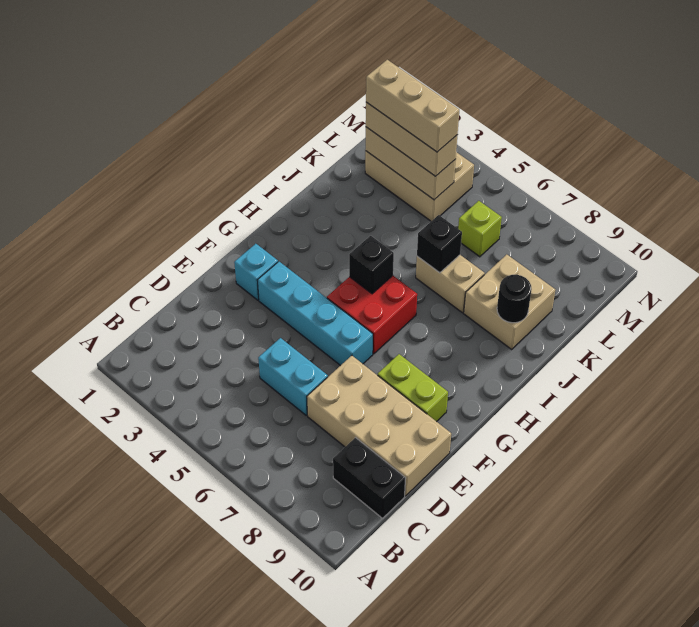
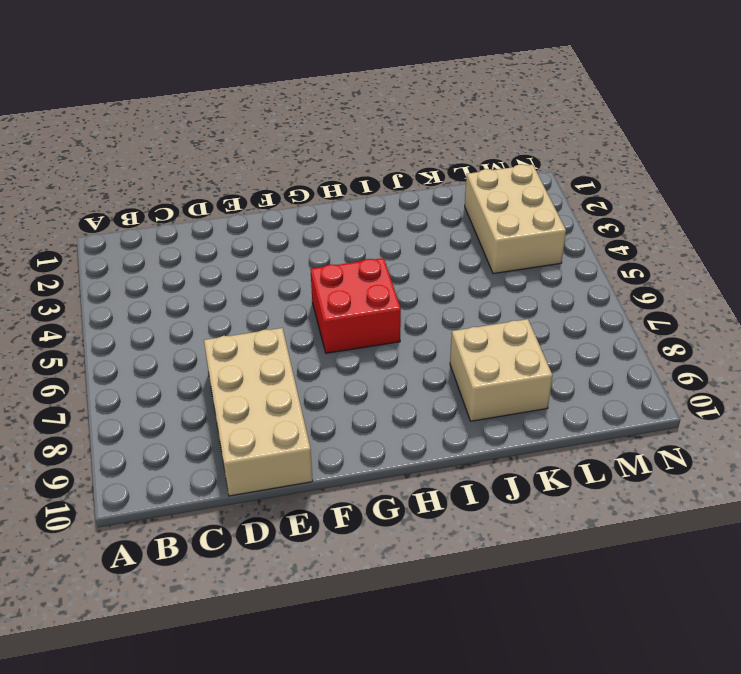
none -> black 1x2 brick [333,438,406,518]
none -> cyan 1x2 brick [258,338,328,415]
none -> cyan 1x1 brick [234,244,278,300]

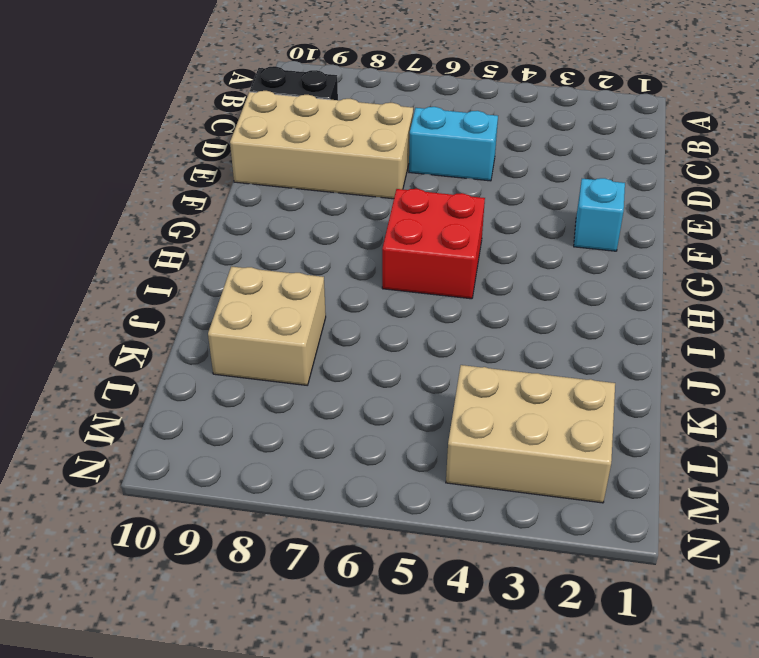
none -> cyan 1x4 brick [257,262,373,366]
none -> lime 1x2 brick [378,354,448,422]
none -> tan 1x2 brick [416,255,485,313]

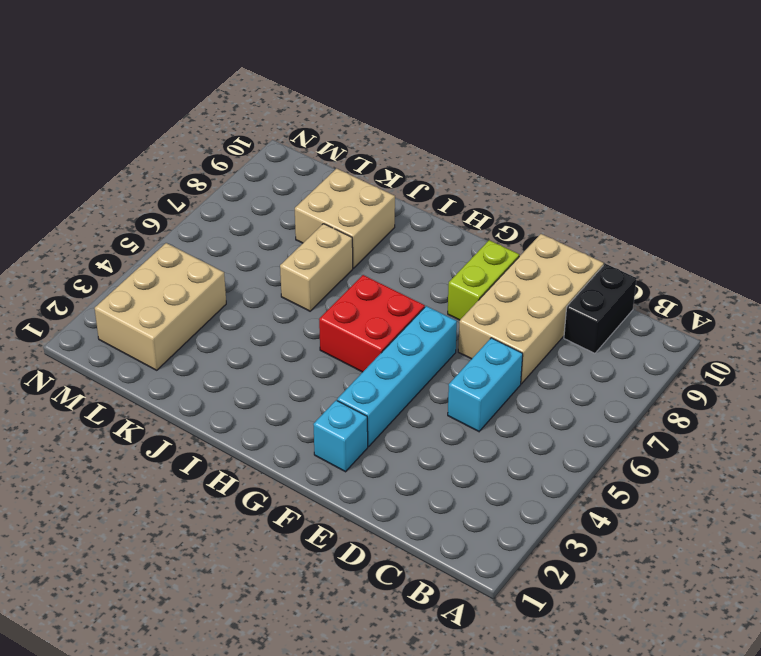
none -> lime 1x1 brick [458,201,502,257]
none -> black 1x1 brick [349,236,394,294]
none -> black 1x1 brick [417,215,462,273]

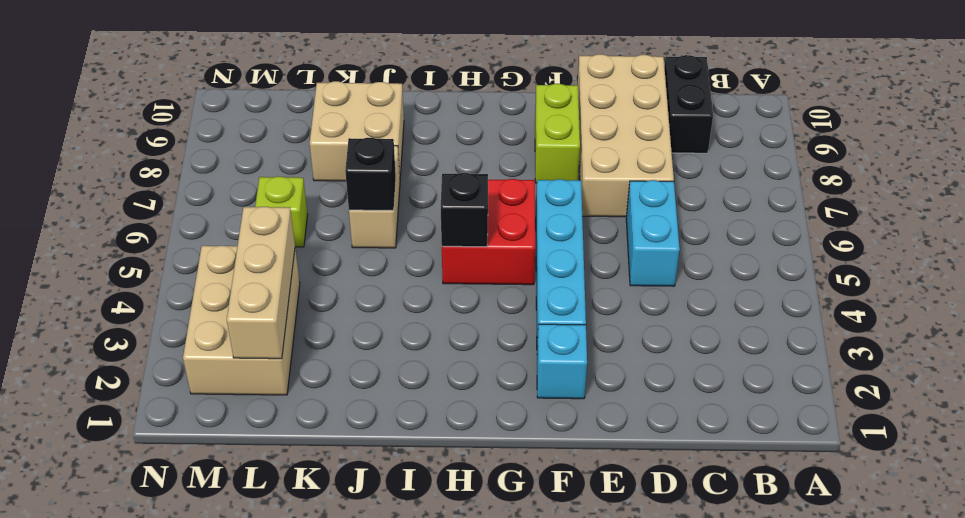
none -> black 1x1 round brick [497,275,531,323]
none -> tan 1x3 brick [366,102,457,176]
none -> tan 1x3 brick [366,60,459,152]

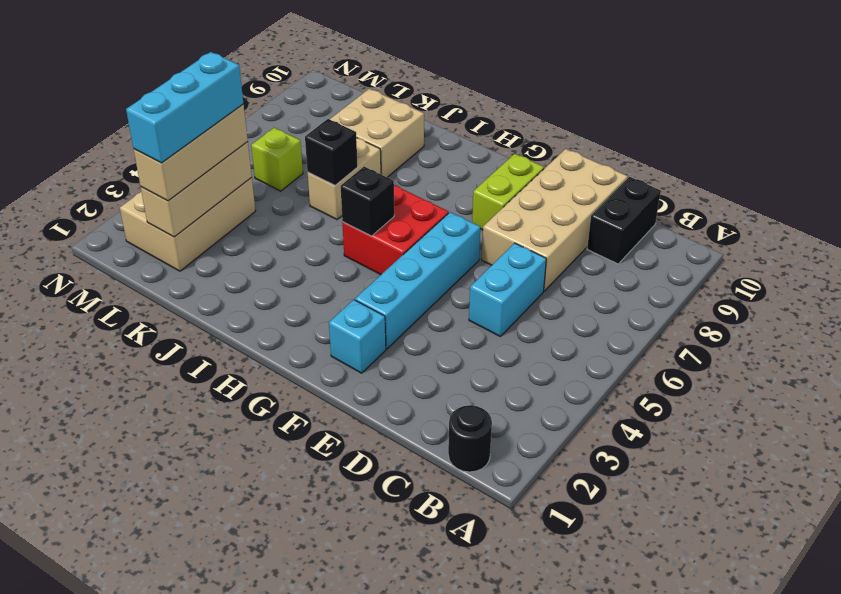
black 1x1 round brick [448,405,492,472] -> black 1x1 round brick moved to [497,275,531,323]
cyan 1x3 brick [126,52,244,163] -> tan 1x3 brick [366,60,459,152]

